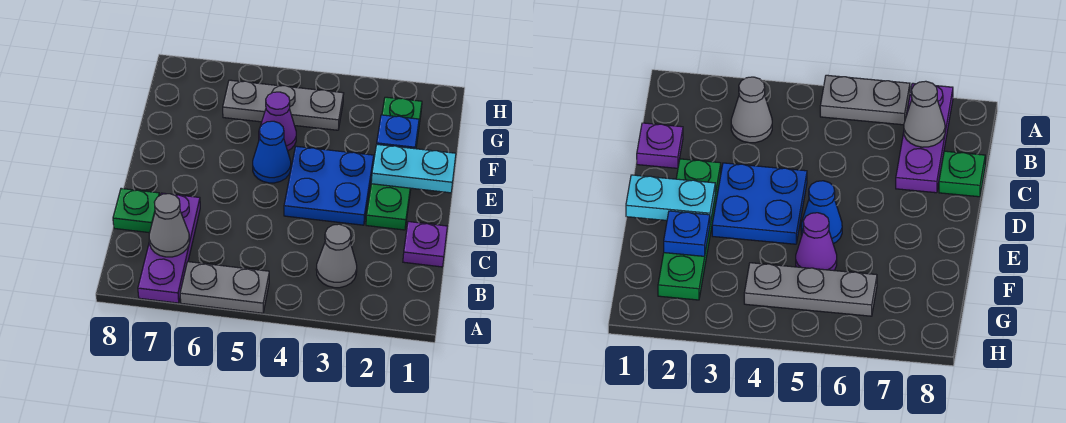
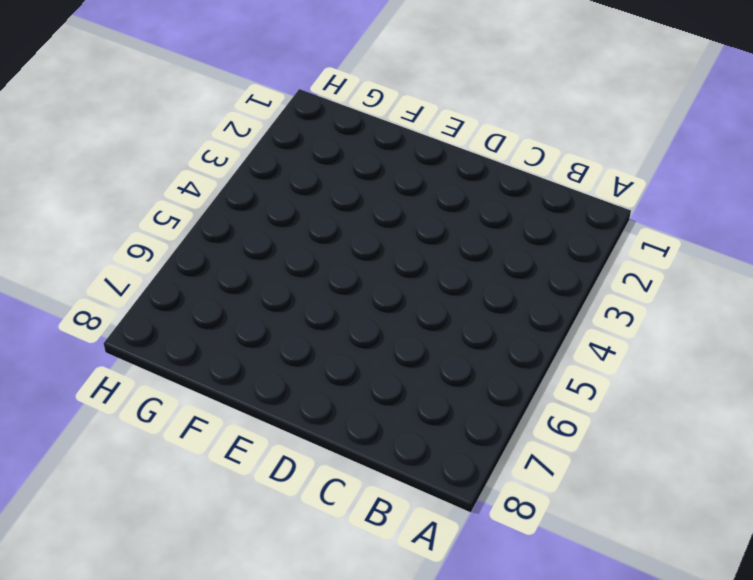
none -> grey 1x2 plate [180,262,269,313]
none -> purple 1x3 plate [138,193,200,303]
none -> grey 1x1 cone [316,224,357,288]

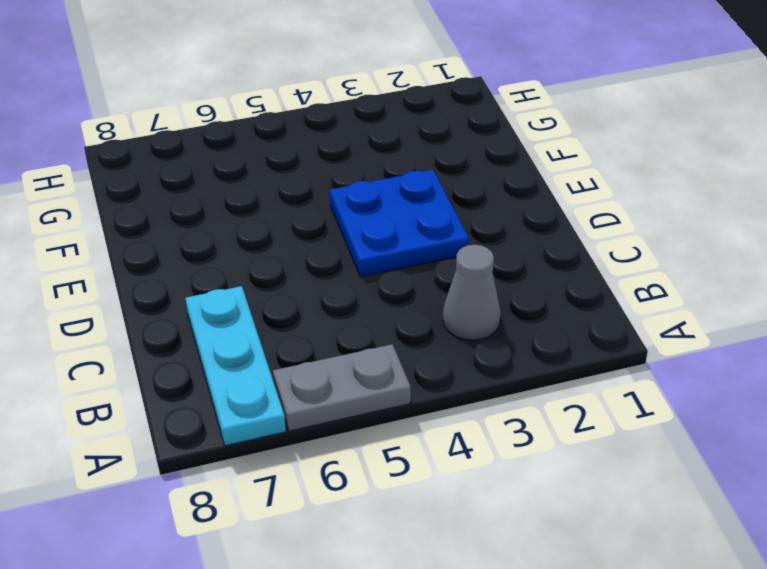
cyan 1x3 plate [185,286,286,446] -> purple 1x3 plate [138,193,200,303]
none -> purple 1x1 plate [403,222,447,267]
none -> green 1x1 plate [113,188,160,233]
none -> green 1x4 plate [366,97,422,230]

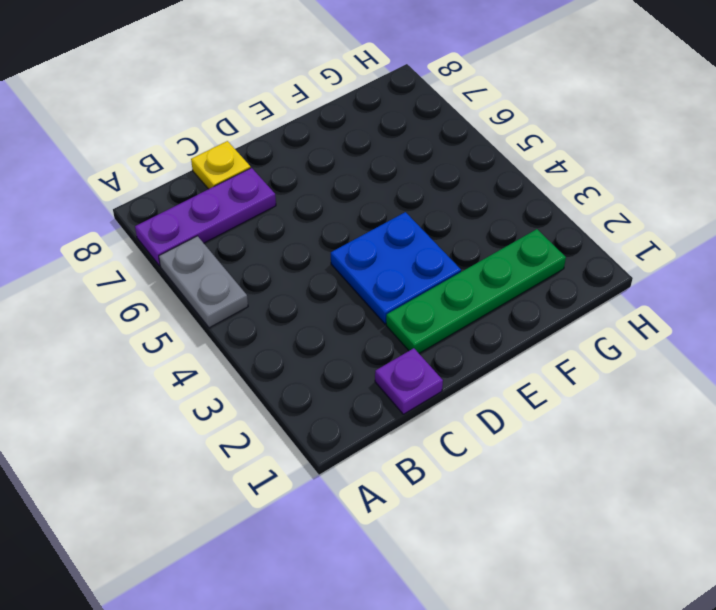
yellow 1x1 plate [191,141,251,189] -> green 1x1 plate [113,188,160,233]
none -> grey 1x1 cone [316,224,357,288]
none -> blue 1x1 cone [253,121,291,183]
none -> purple 1x1 cone [259,92,296,151]

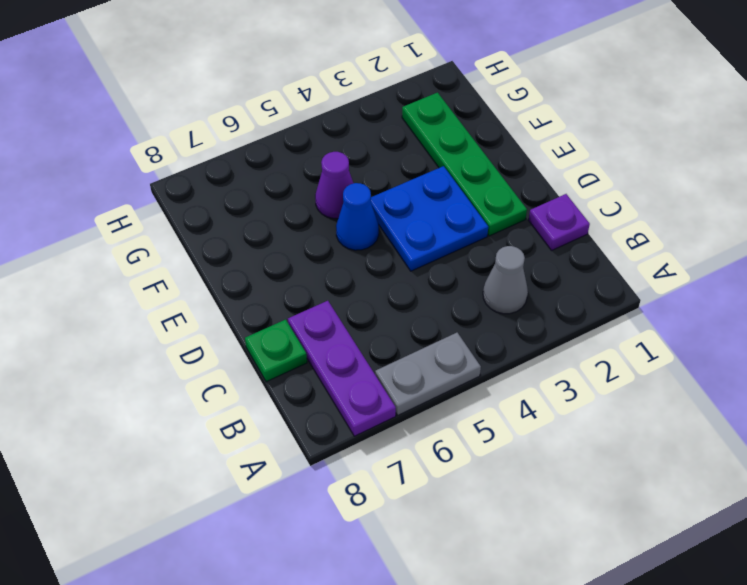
none -> grey 1x3 plate [223,80,344,130]
none -> grey 1x1 cone [149,194,189,257]
none -> cyan 1x2 plate [371,144,456,193]

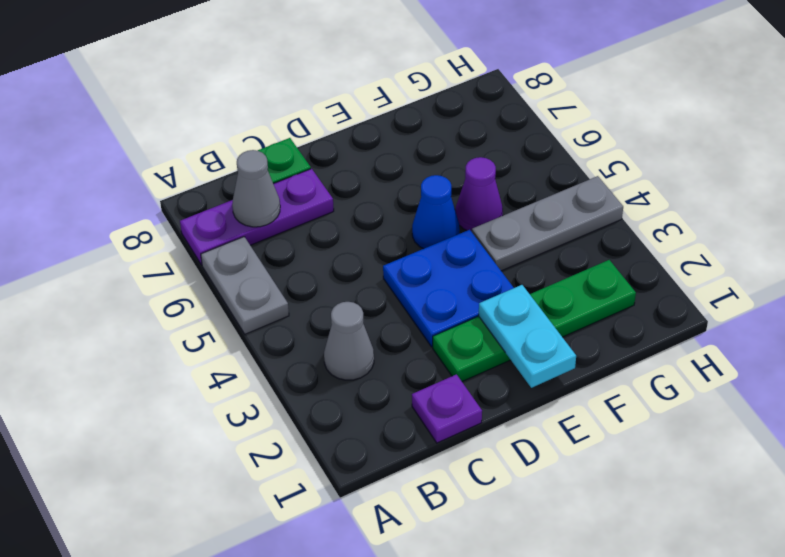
grey 1x3 plate [472,176,623,271] -> grey 1x3 plate turned to [223,80,344,130]
none -> blue 1x1 plate [377,115,419,149]

